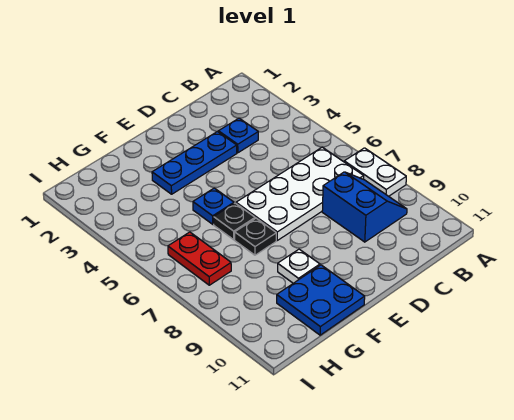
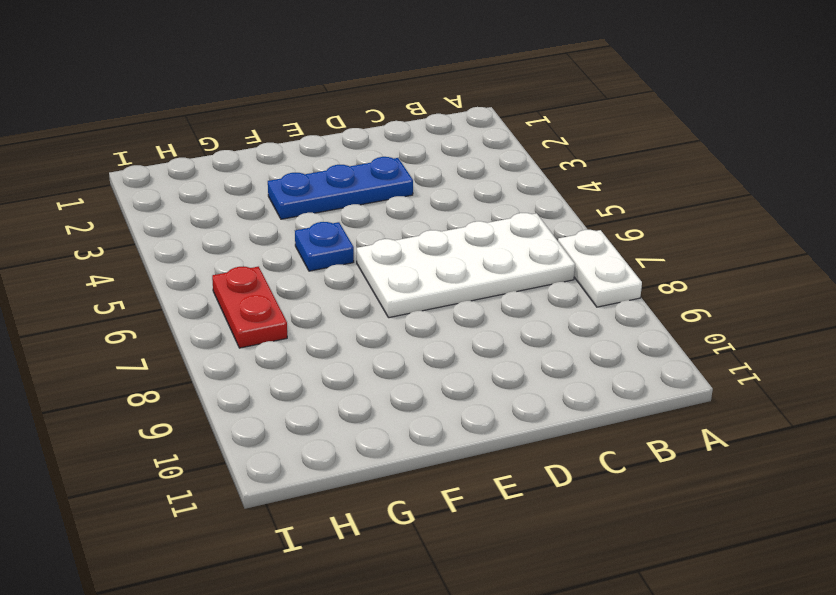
none -> blue 2x2 slope [322,172,407,242]
none -> blue 1x1 plate [218,118,258,153]

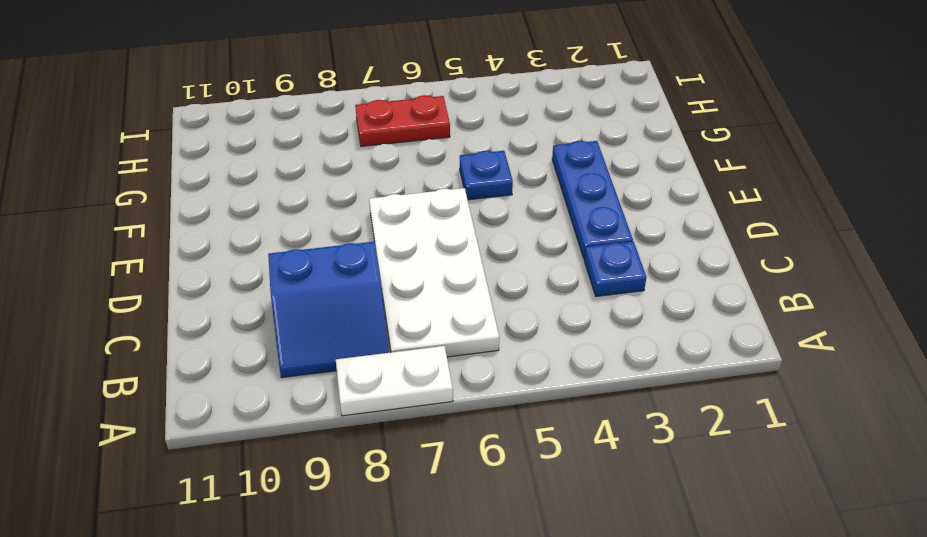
none -> black 1x1 plate [214,203,255,240]
none -> black 1x1 plate [235,218,276,255]

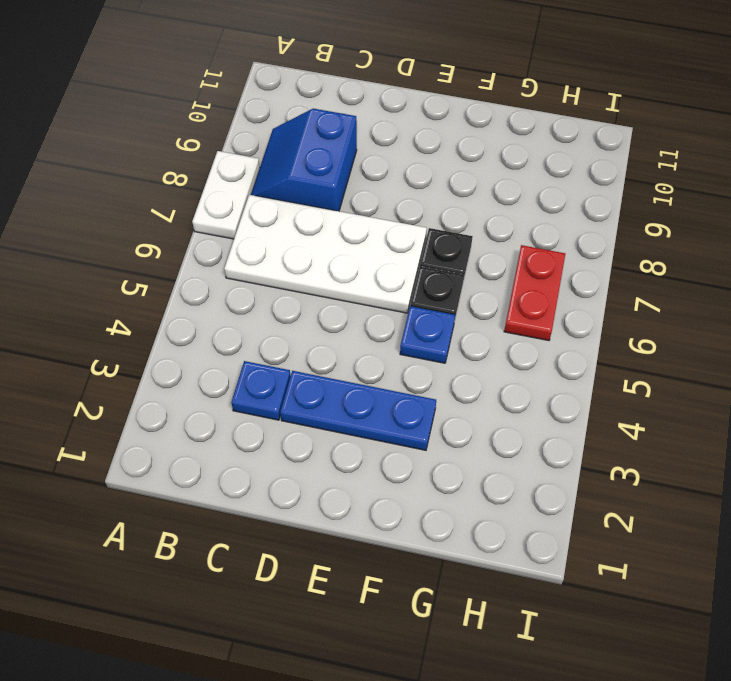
none -> white 1x1 plate [278,249,320,283]
none -> blue 2x2 plate [277,265,365,335]

